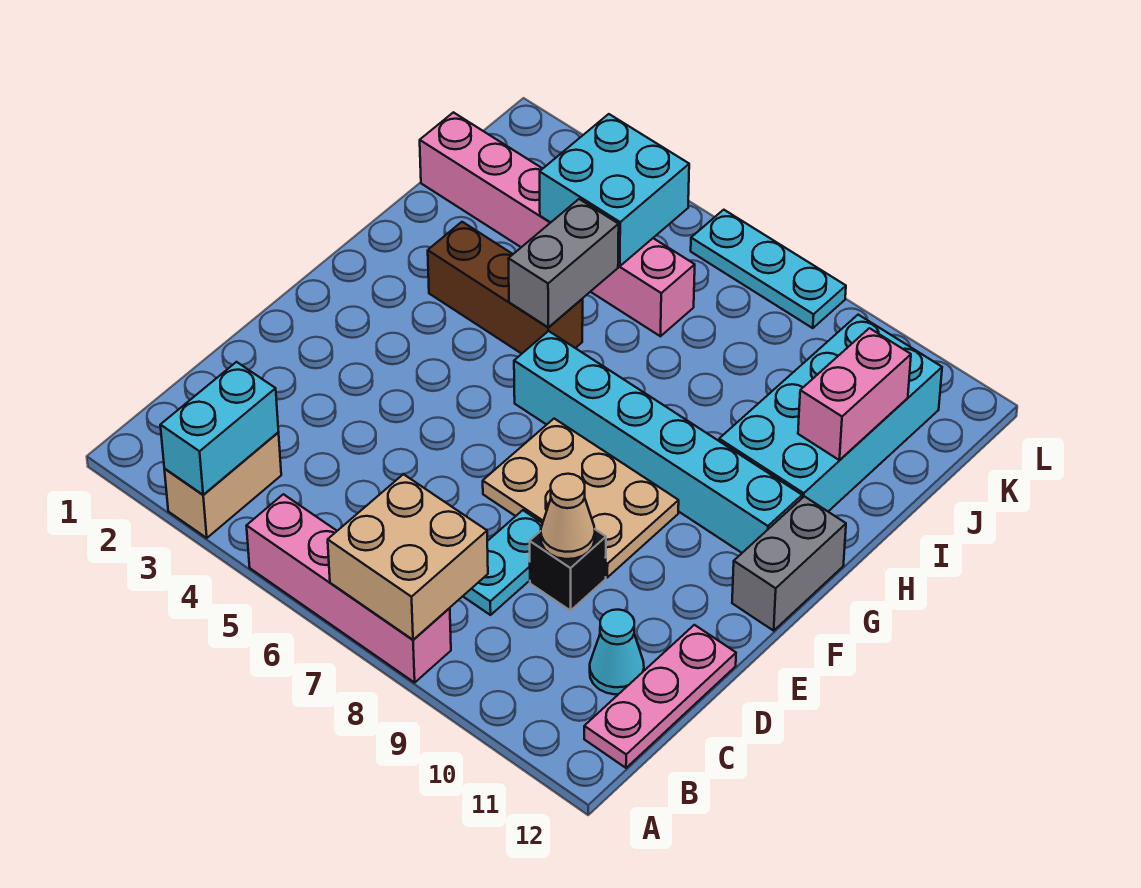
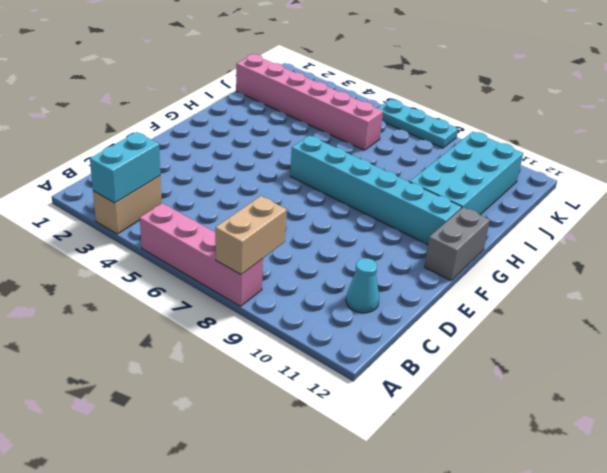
tan 1x2 brick [215,196,287,275] -> tan 2x2 brick [328,474,488,640]
none -> pink 1x3 plate [584,625,736,768]
none -> cyan 1x2 plate [463,510,543,615]
none -> black 1x1 brick [530,530,606,611]

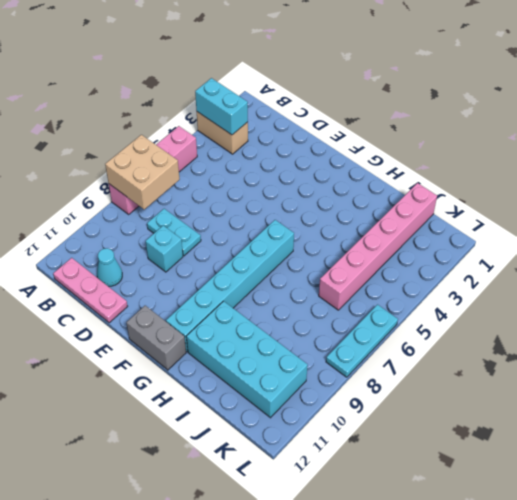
cyan 1x1 brick [146,226,183,272] -> black 1x1 brick [530,530,606,611]
none -> tan 2x3 plate [483,419,679,577]
none -> brown 1x3 brick [428,222,583,354]
none -> tan 1x1 cone [541,474,595,559]

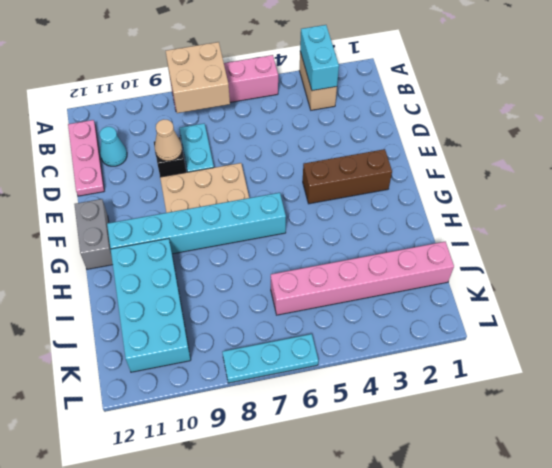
brown 1x3 brick [303,149,392,204] -> brown 1x3 brick moved to [428,222,583,354]
none -> grey 1x2 brick [508,199,619,328]
none -> pink 1x2 brick [798,328,911,460]
none -> cyan 2x2 brick [540,114,689,266]

